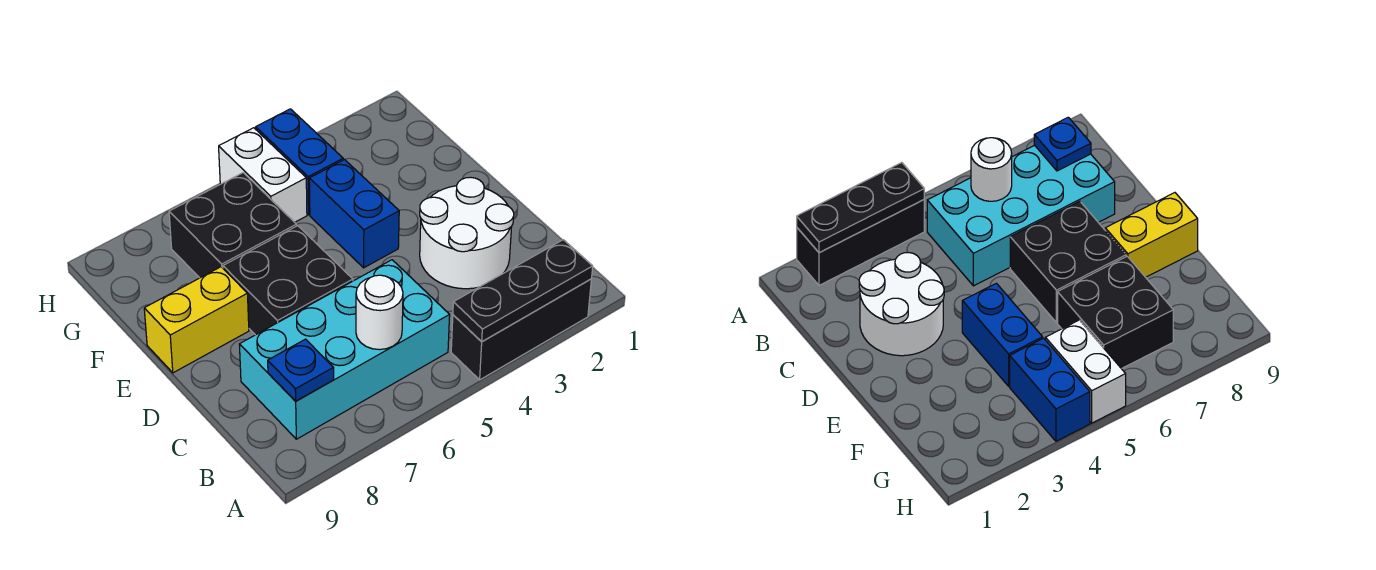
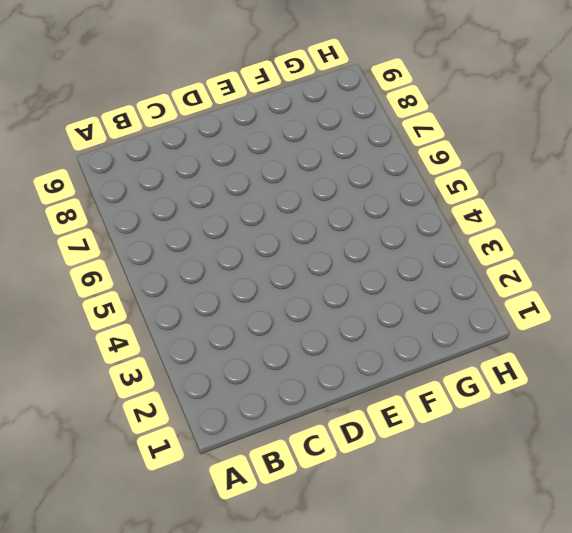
none -> black 1x3 brick [451,279,591,380]
none -> cyan 2x4 brick [239,260,450,439]
none -> white 2x2 round brick [420,177,514,289]

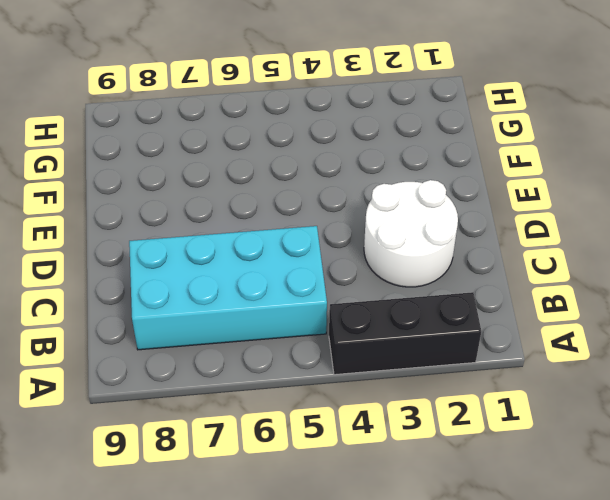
none -> black 2x2 brick [223,226,353,335]
none -> blue 1x2 brick [309,160,399,268]
none -> yellow 1x2 brick [144,267,249,373]

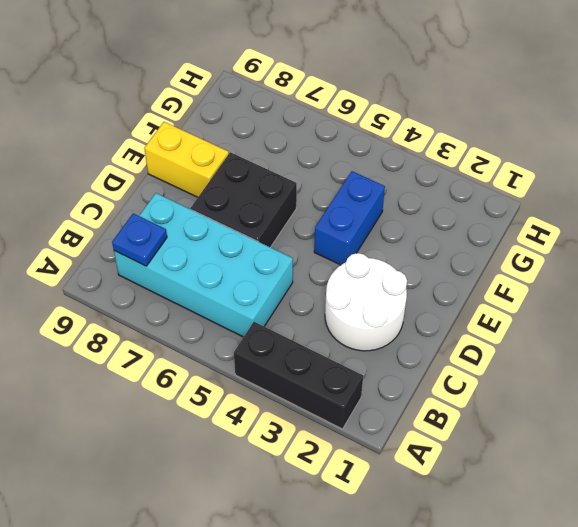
none -> black 2x2 brick [169,173,296,278]
none -> blue 1x2 brick [256,109,343,215]
none -> white 1x2 brick [219,128,307,222]

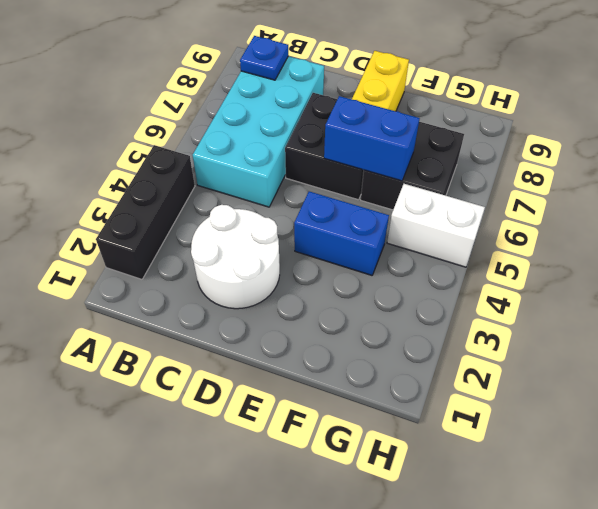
blue 1x2 brick [324,96,420,181] -> blue 1x2 brick moved to [256,109,343,215]
none -> black 1x3 plate [453,240,593,342]
none -> white 1x1 round brick [356,275,403,350]

